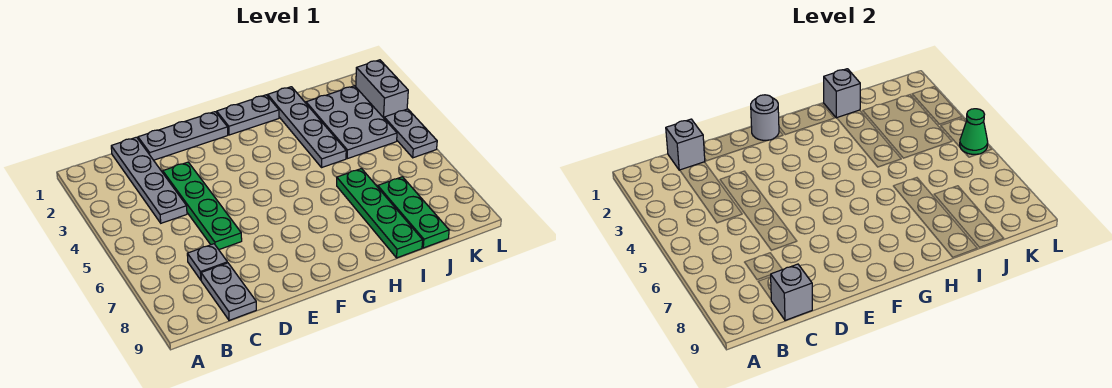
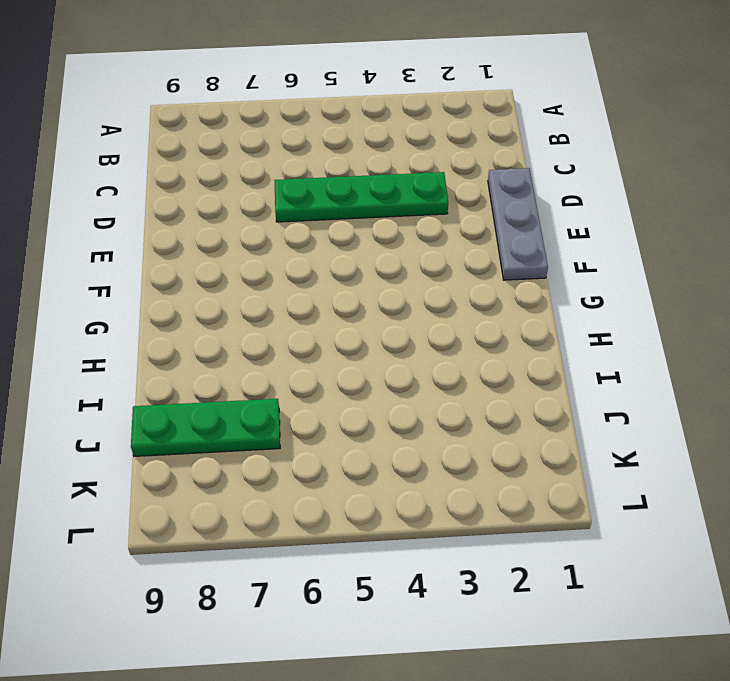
none -> grey 1x4 plate [111,137,187,223]
none -> grey 1x1 plate [187,244,228,280]
none -> grey 1x2 plate [201,263,256,320]

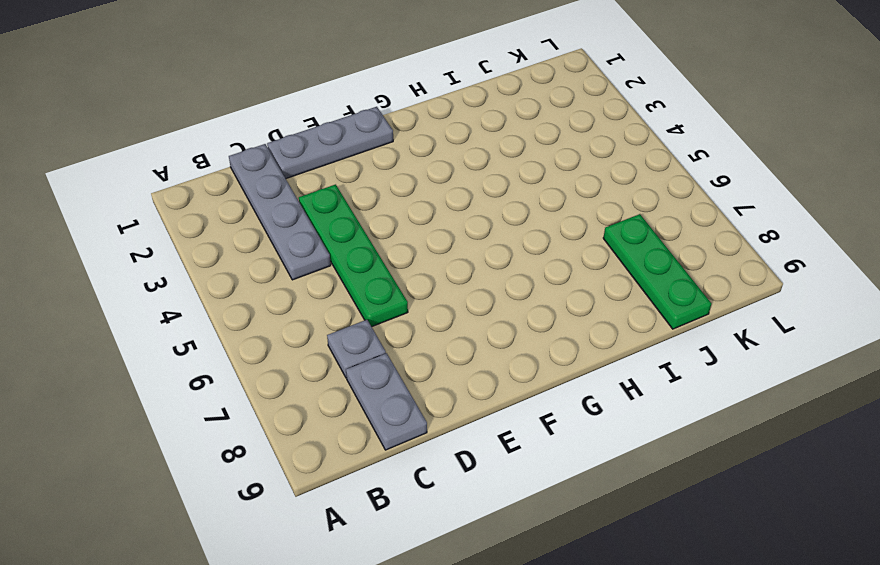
none -> grey 1x2 plate [217,95,279,135]
none -> grey 1x4 plate [268,87,346,168]
none -> green 1x4 plate [337,169,423,258]

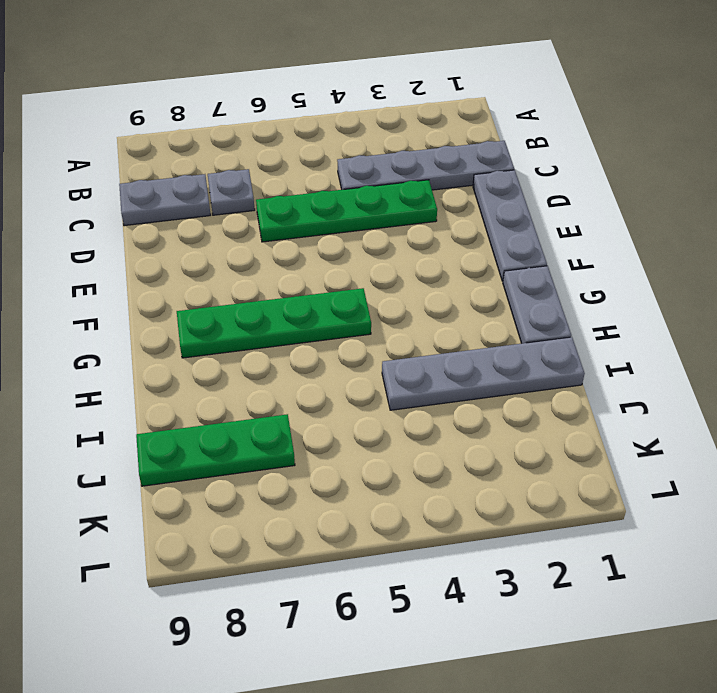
green 1x4 plate [177,288,371,358] -> green 1x4 plate moved to [337,169,423,258]
none -> grey 2x3 plate [306,86,397,159]
none -> grey 1x2 brick [355,60,408,118]
none -> grey 1x2 plate [384,109,437,158]

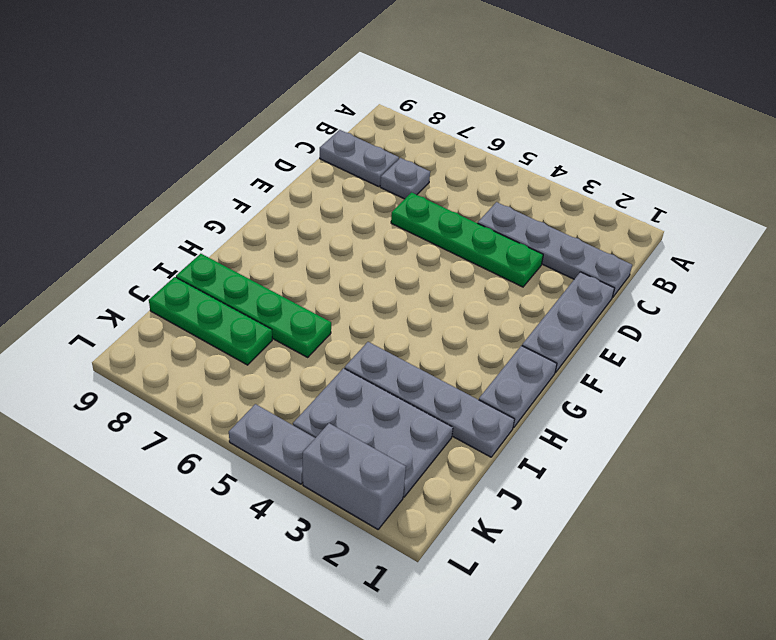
none -> grey 1x1 brick [666,119,705,170]
none -> grey 1x1 brick [771,264,812,320]
none -> grey 1x1 round brick [751,95,779,140]

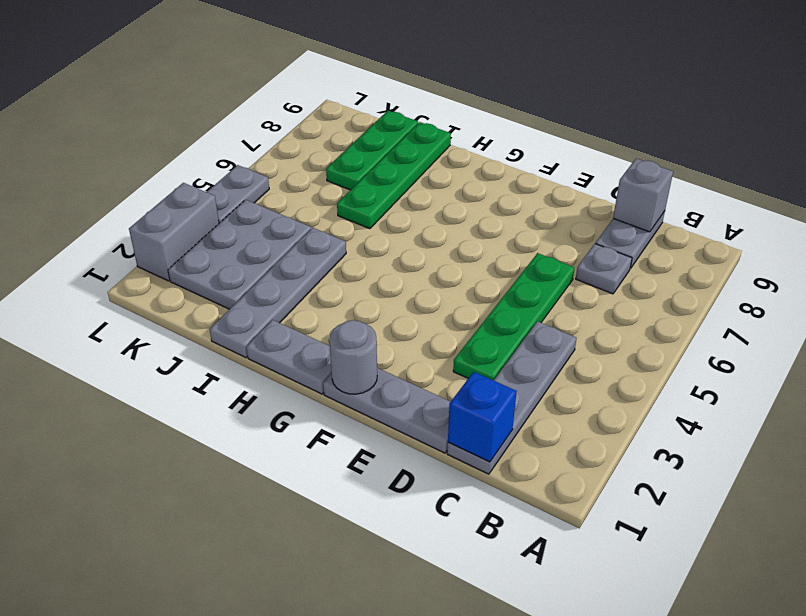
blue 1x1 brick [448,372,517,462] -> grey 1x1 brick [666,119,705,170]
none -> grey 1x1 brick [824,69,860,118]
none -> green 1x1 cone [960,109,988,154]

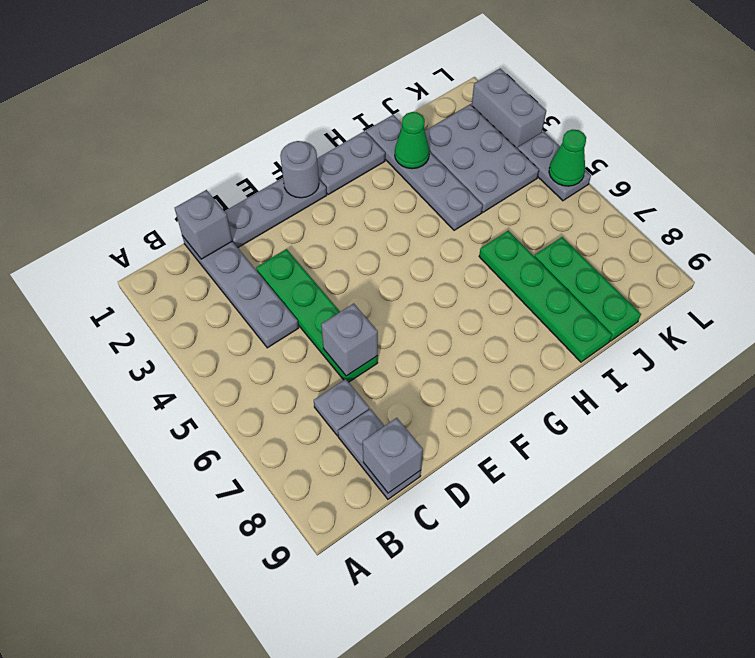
grey 1x1 brick [321,304,378,376] -> grey 1x1 brick moved to [824,69,860,118]
green 1x1 cone [395,112,429,169] -> none

